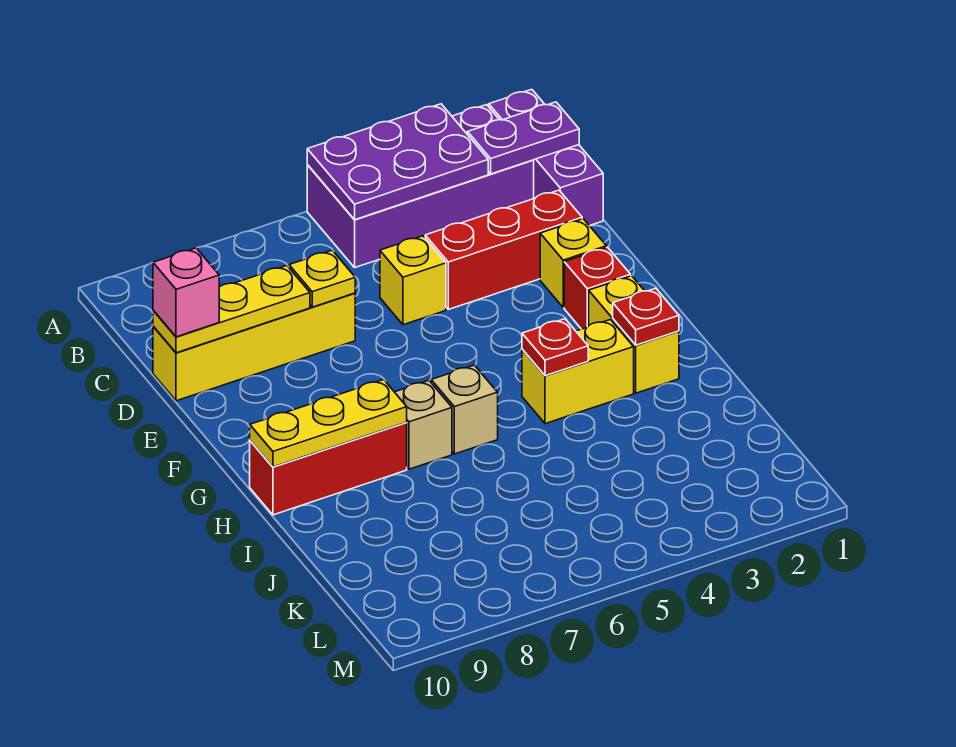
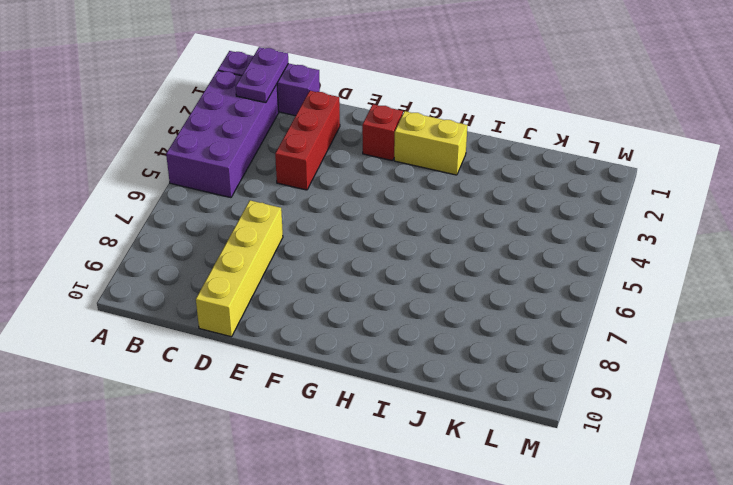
none -> yellow 1x1 brick [380,236,446,325]
none -> yellow 1x1 brick [540,219,606,308]
none -> yellow 1x2 brick [522,320,634,424]

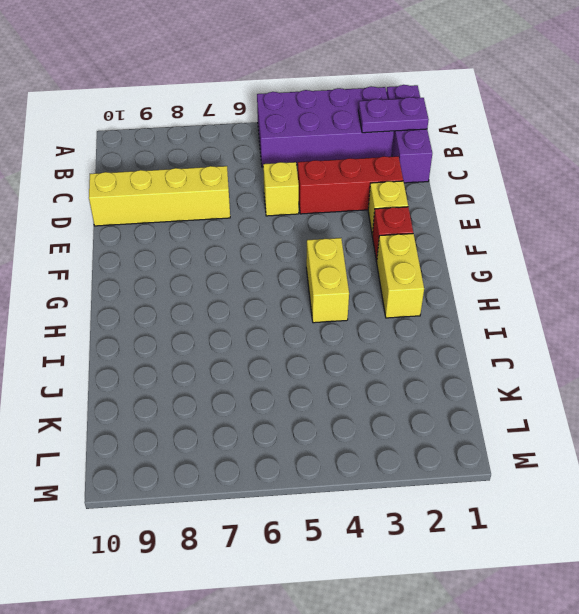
yellow 1x2 brick [306,238,349,323] -> yellow 1x2 brick turned to [522,320,634,424]
none -> tan 1x1 brick [431,365,498,454]
none -> tan 1x1 brick [395,381,452,469]
none -> red 1x3 brick [250,422,407,515]

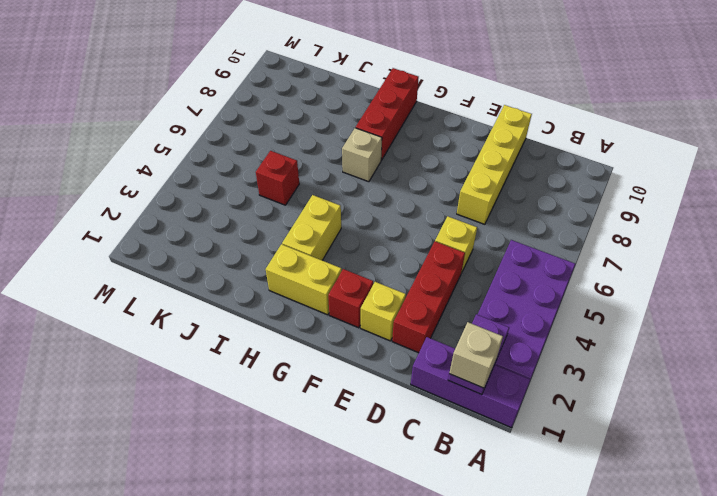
tan 1x1 brick [449,322,503,388] -> tan 1x1 brick moved to [431,365,498,454]
red 1x1 brick [256,151,299,205] -> none
none -> purple 2x3 plate [307,104,488,220]
none -> yellow 1x1 plate [289,250,355,307]
none -> yellow 1x3 plate [153,266,310,353]

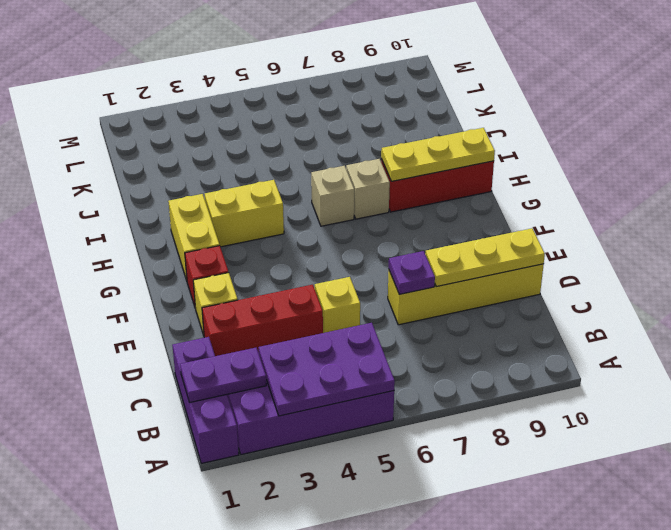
purple 1x1 plate [389,251,435,294] -> yellow 1x1 plate [289,250,355,307]
none -> red 1x1 plate [613,288,679,345]
none -> red 1x1 plate [522,319,588,376]
none -> pink 1x1 brick [153,248,219,337]

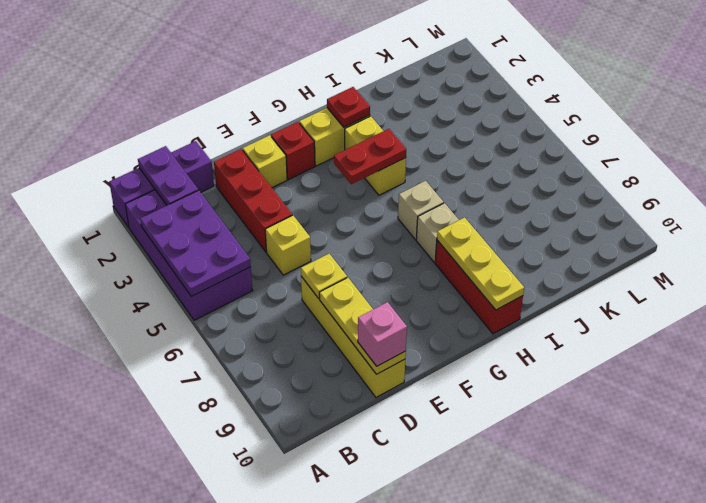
red 1x2 plate [334,129,406,184] -> red 1x1 plate [522,319,588,376]

